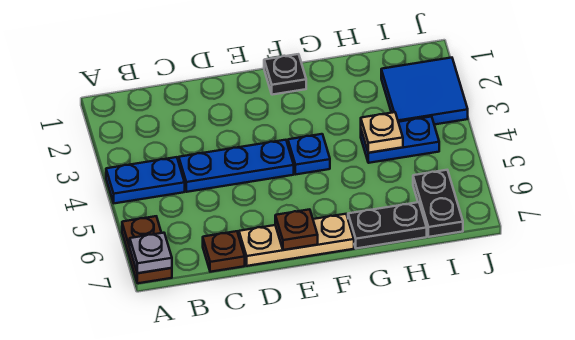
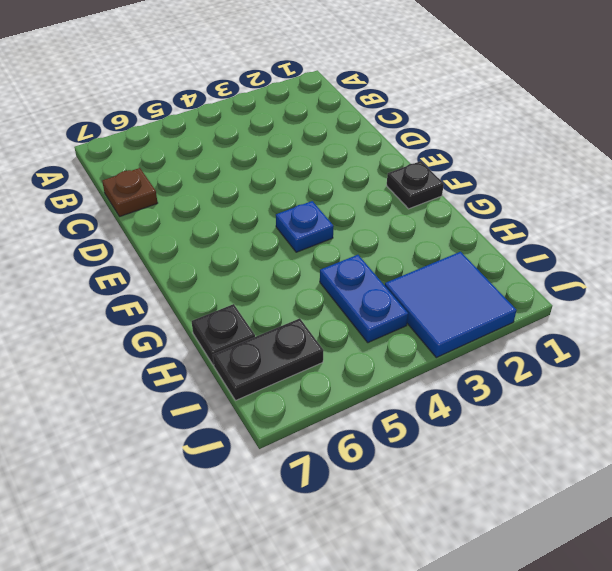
black 1x1 plate [192,304,255,365] -> black 1x2 plate [348,202,427,249]
none -> blue 1x2 plate [106,157,185,203]
none -> brown 1x2 plate [122,216,172,283]
none -> blue 1x3 plate [179,140,294,192]

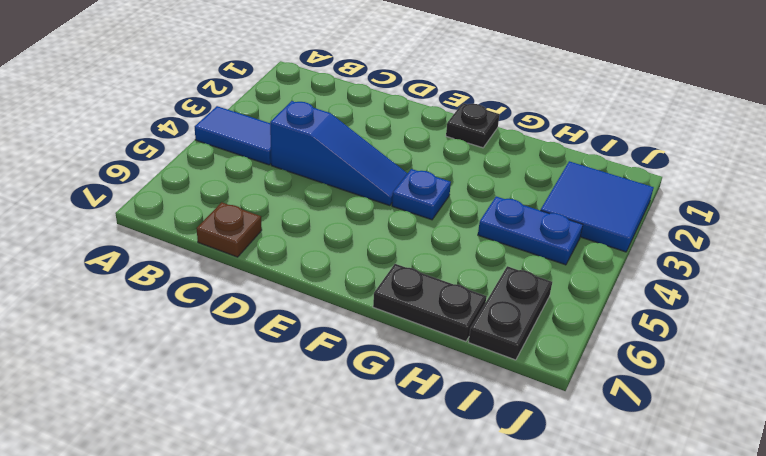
blue 1x2 tile [195,106,271,165] -> blue 1x2 plate [106,157,185,203]
blue 1x3 slope [270,101,408,206] -> blue 1x3 plate [179,140,294,192]
none -> brown 1x2 plate [122,216,172,283]
none -> tan 1x3 plate [239,214,354,266]
none -> grey 1x1 plate [130,233,172,273]

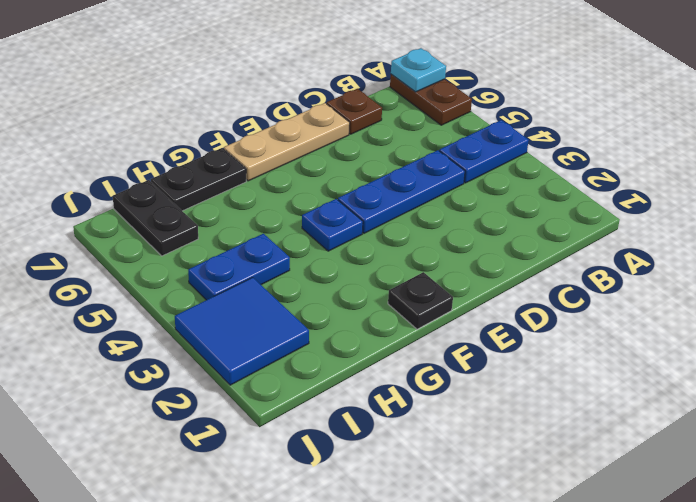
cyan 1x1 plate [391,48,446,92] -> grey 1x1 plate [130,233,172,273]
none -> brown 1x1 plate [275,209,318,250]
none -> tan 1x1 plate [361,112,403,153]

